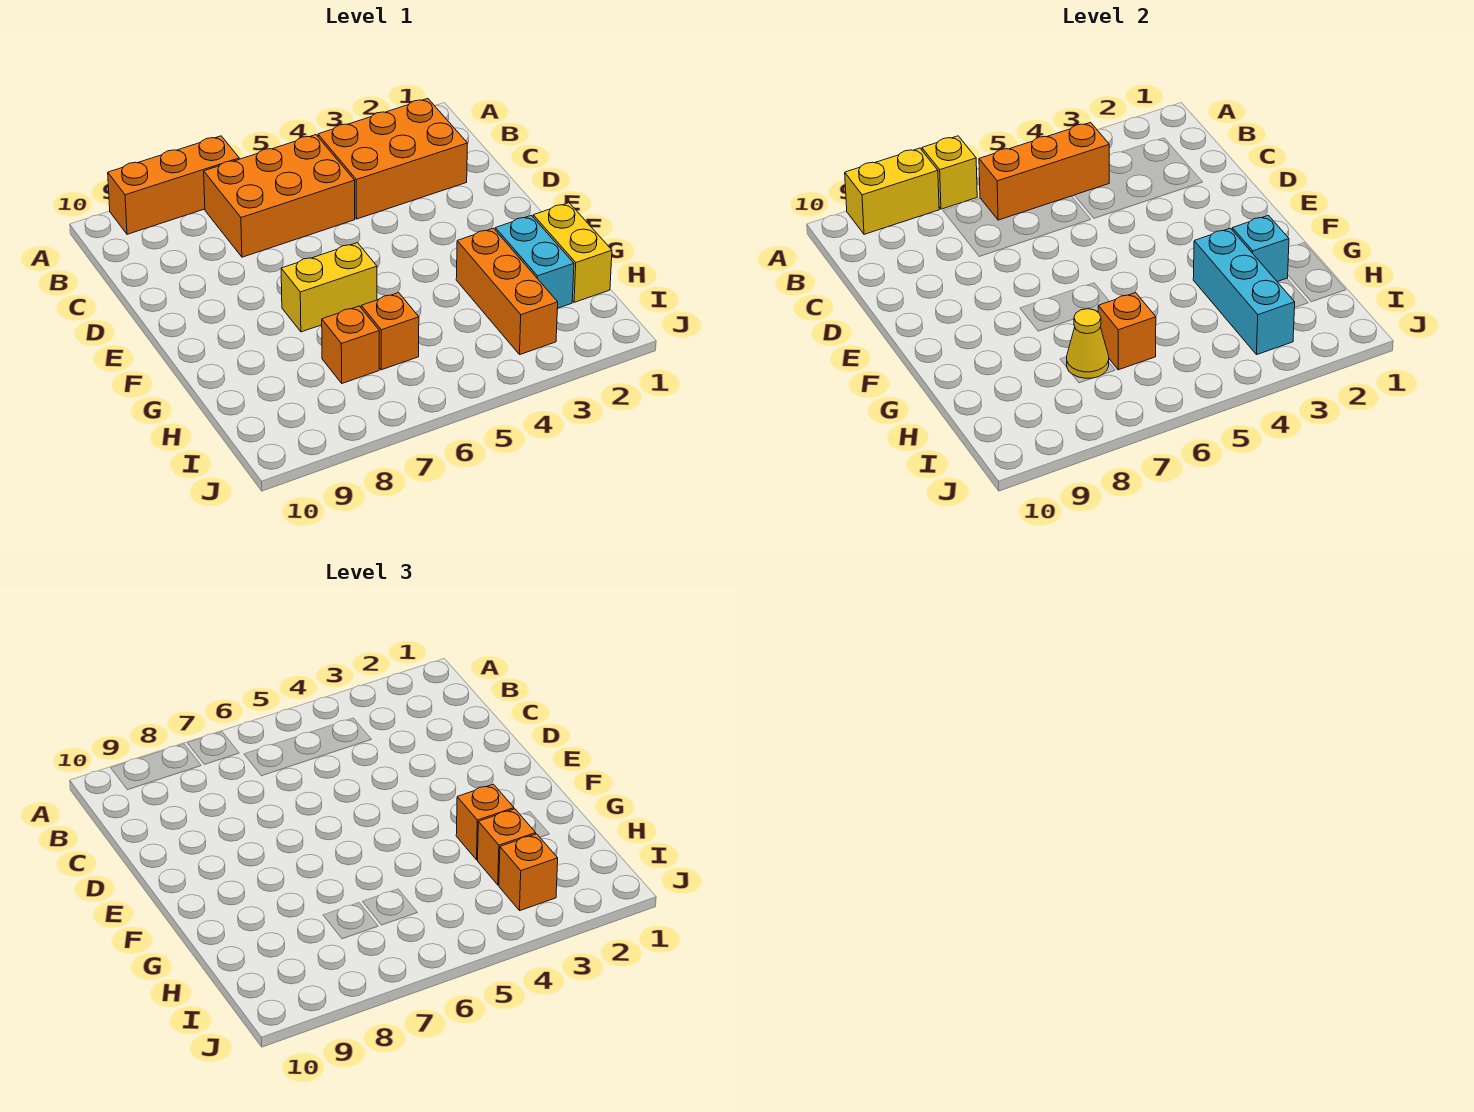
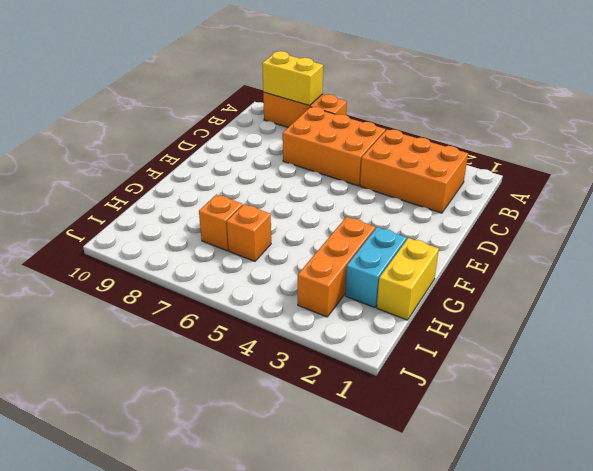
none -> yellow 1x2 brick [281,243,377,332]
none -> yellow 1x1 brick [922,136,977,209]
none -> orange 1x3 brick [979,123,1109,220]

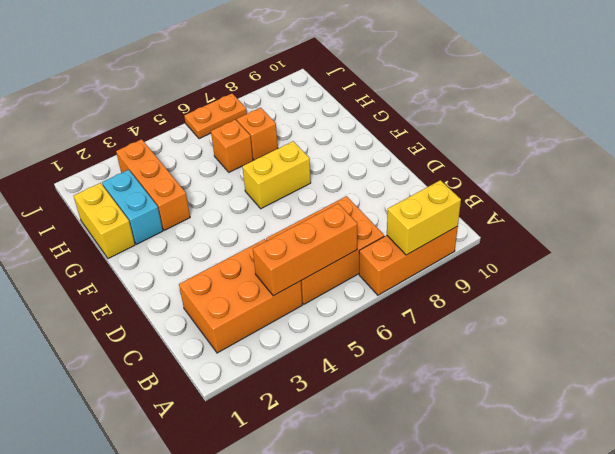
orange 1x2 plate [184,94,247,139] -> none
none -> yellow 1x1 brick [922,136,977,209]
none -> cyan 1x1 brick [1232,215,1289,282]
none -> cyan 1x3 brick [1193,228,1295,354]

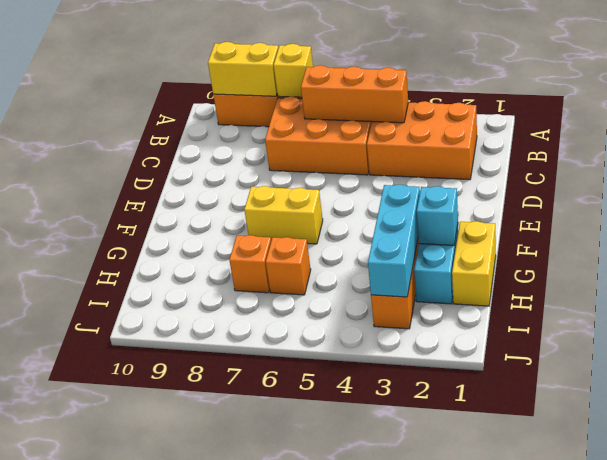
none -> orange 1x1 brick [1098,293,1156,370]
none -> yellow 1x1 cone [1067,309,1109,378]
none -> orange 1x1 brick [456,784,514,860]

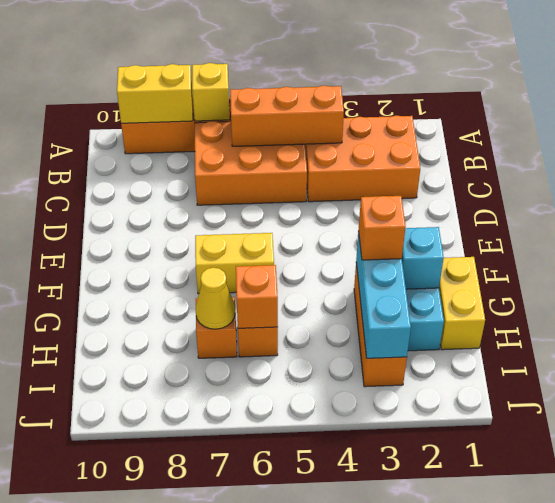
none -> orange 1x1 brick [478,809,536,885]
none -> orange 1x1 brick [499,834,558,910]

